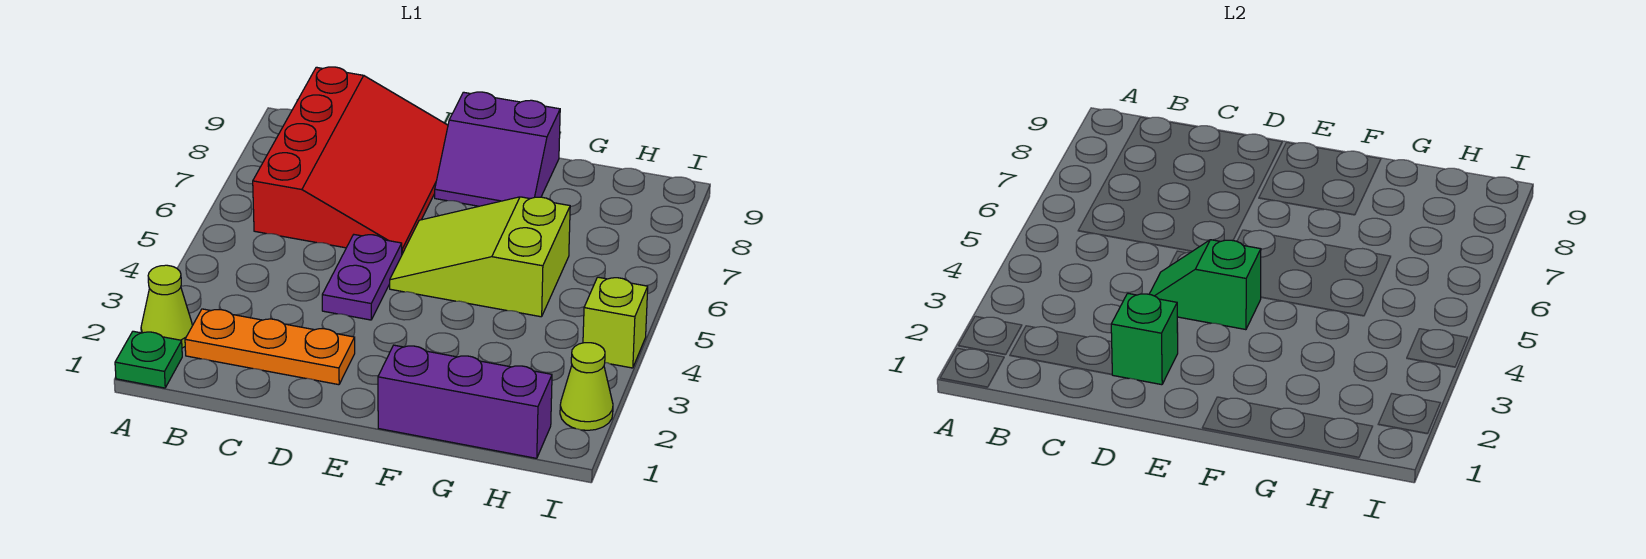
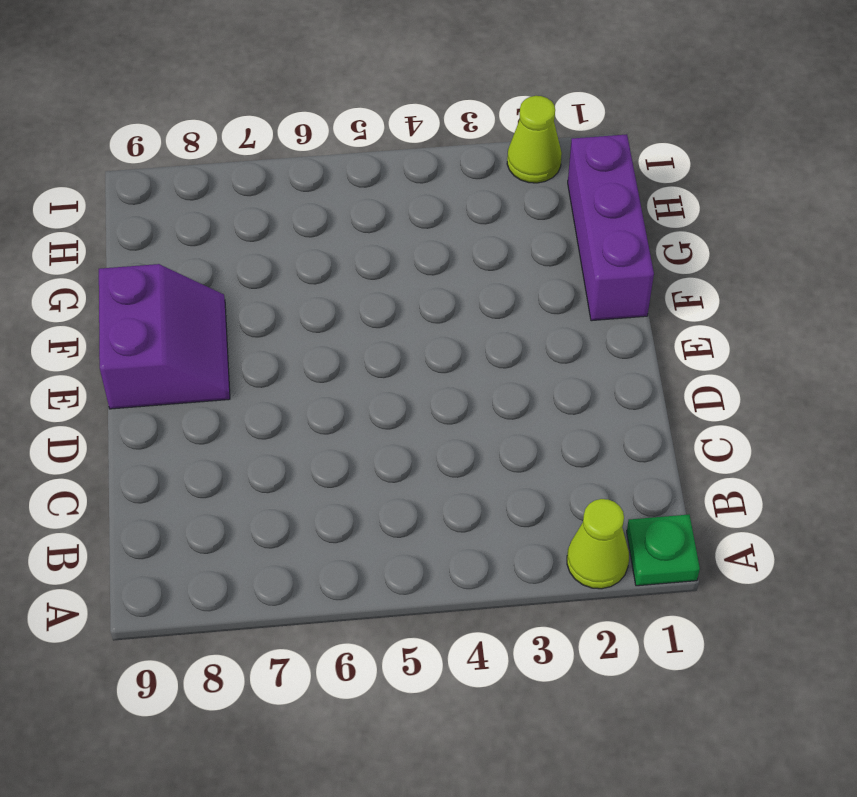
none -> orange 1x3 plate [185,309,355,385]
none -> red 3x4 slope [253,67,448,254]
none -> purple 1x2 plate [322,235,402,320]

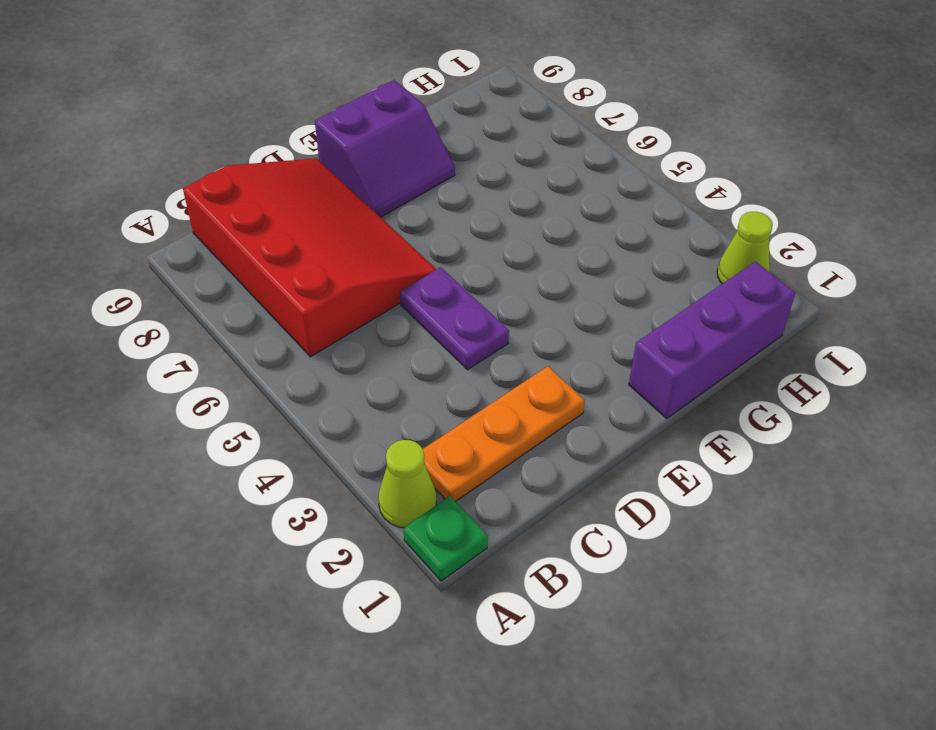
none -> lime 2x3 slope [390,197,570,317]
none -> lime 1x1 brick [583,277,648,368]
none -> green 1x1 brick [1111,293,1178,385]

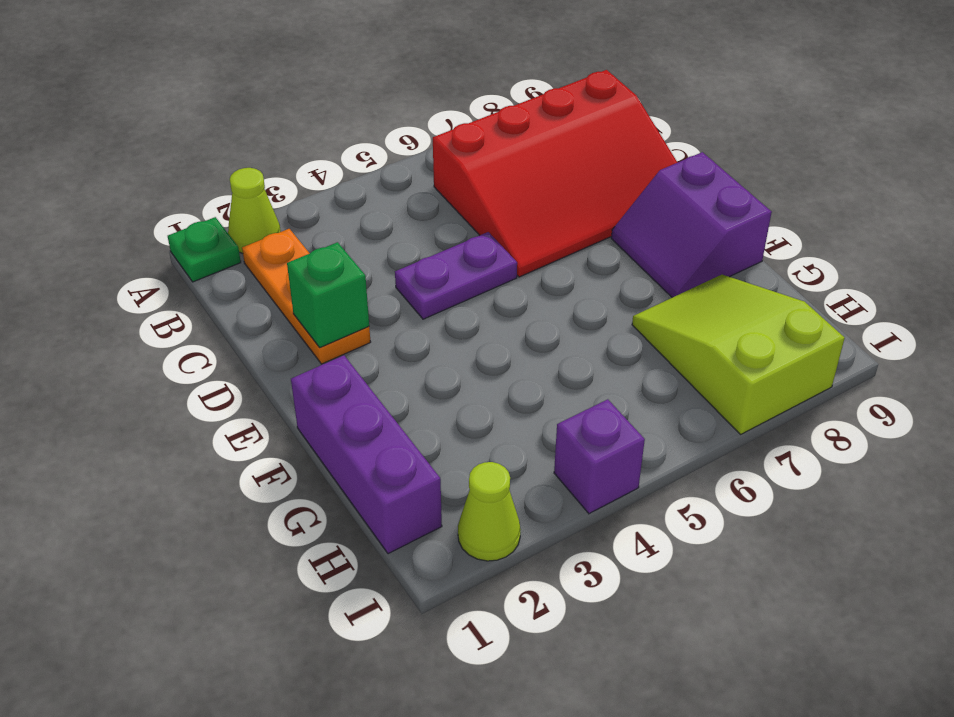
lime 2x3 slope [632,275,845,434] -> lime 2x3 slope moved to [390,197,570,317]
purple 1x1 brick [554,399,645,514] -> lime 1x1 brick [583,277,648,368]
none -> green 1x2 slope [1150,240,1261,330]

